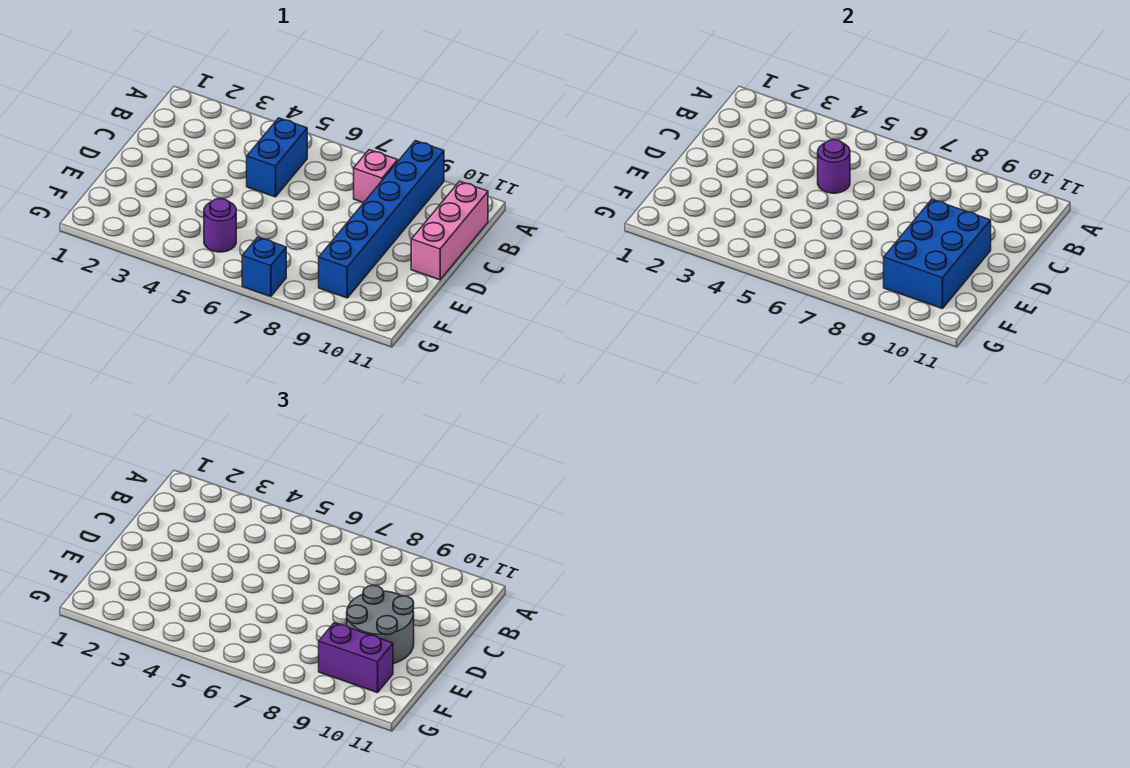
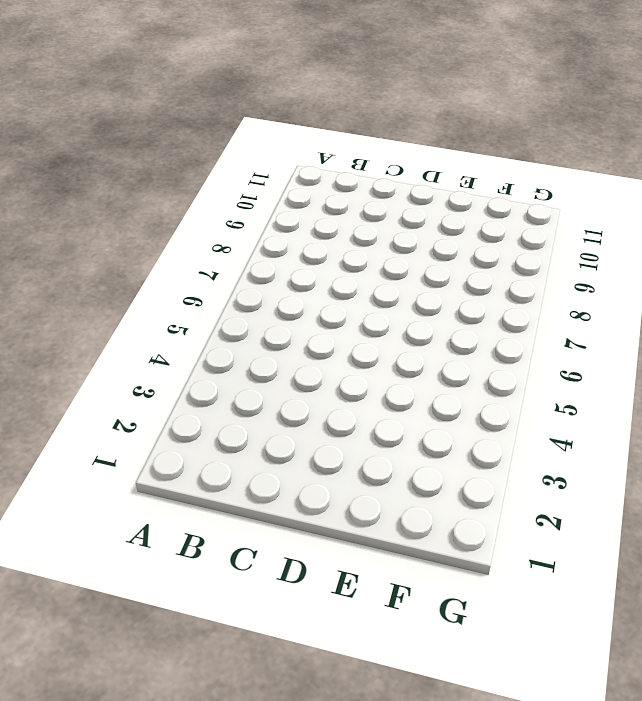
none -> blue 1x6 brick [319,141,444,298]
none -> blue 1x2 brick [247,118,307,197]

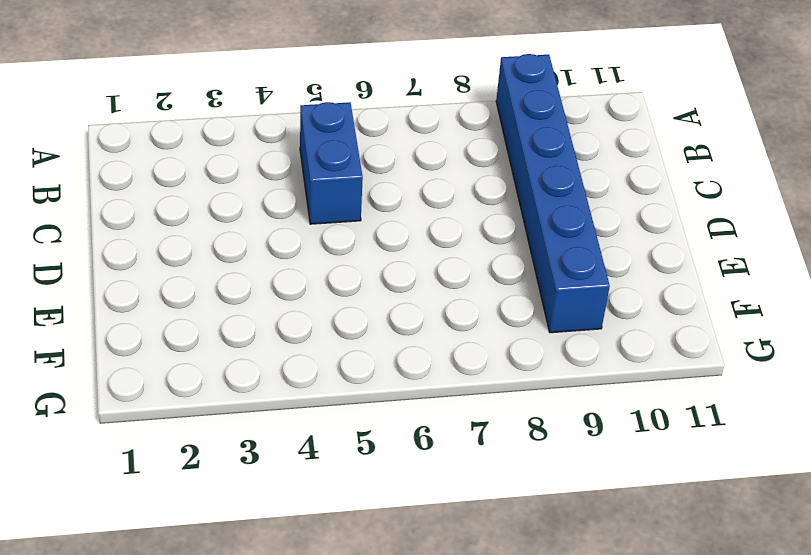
none -> pink 1x1 brick [354,150,398,203]
none -> pink 1x3 brick [411,181,488,280]

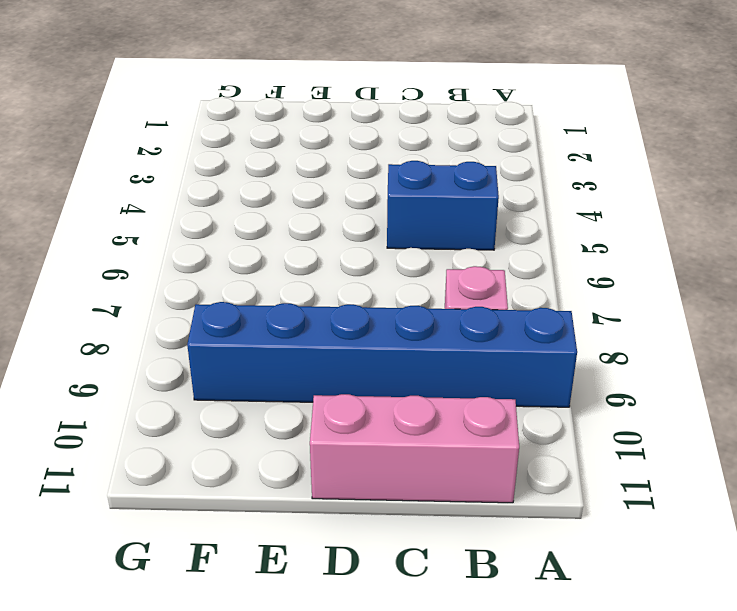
none -> purple 1x1 round brick [204,199,236,252]
none -> blue 1x1 brick [242,237,286,296]

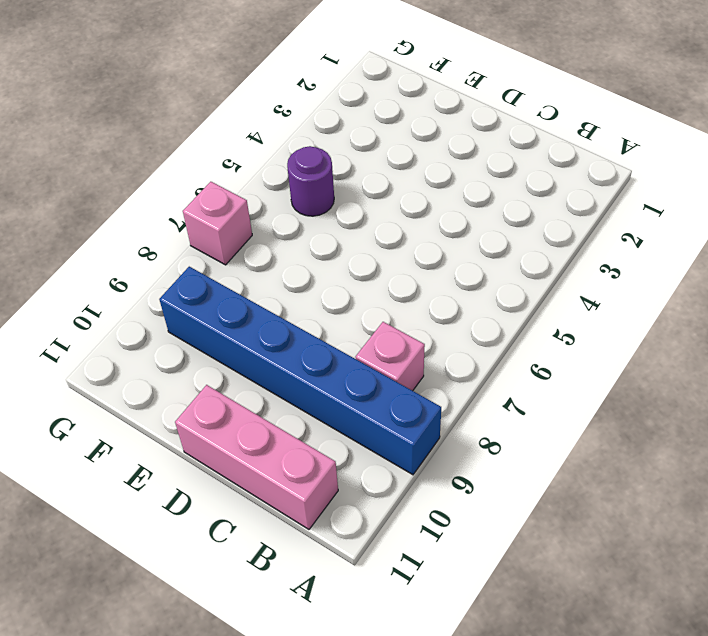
pink 1x1 brick [183,182,252,265] -> blue 1x1 brick [242,237,286,296]
none -> blue 1x2 brick [247,118,307,197]
none -> purple 1x1 round brick [818,140,850,193]

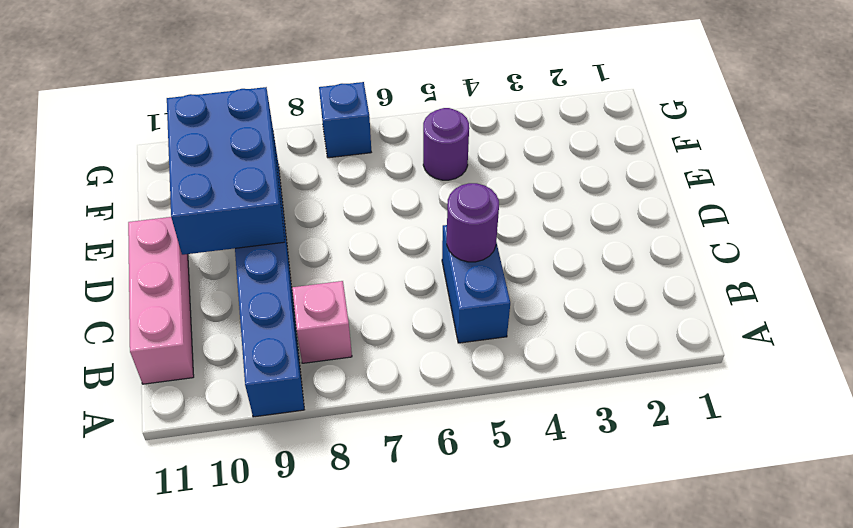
none -> grey 2x2 round brick [347,586,414,664]
none -> purple 1x2 brick [319,623,393,693]

